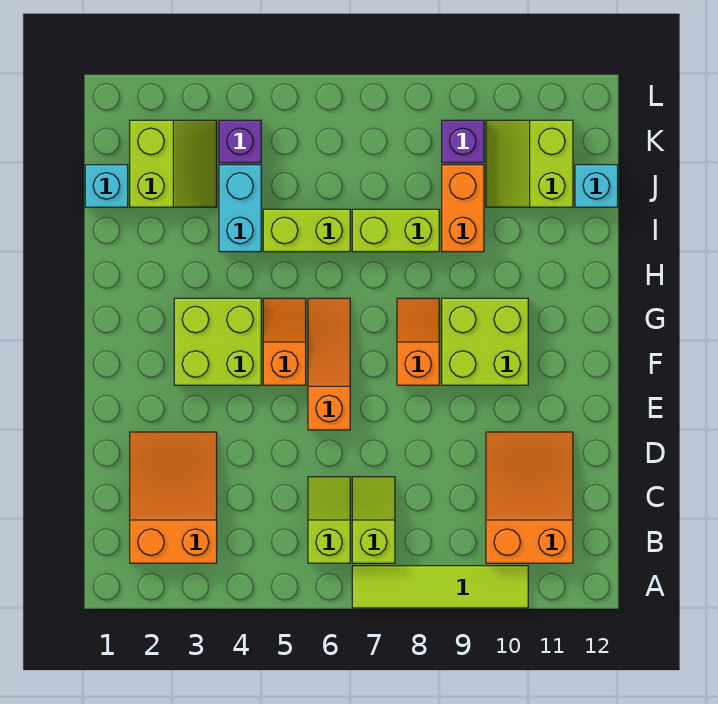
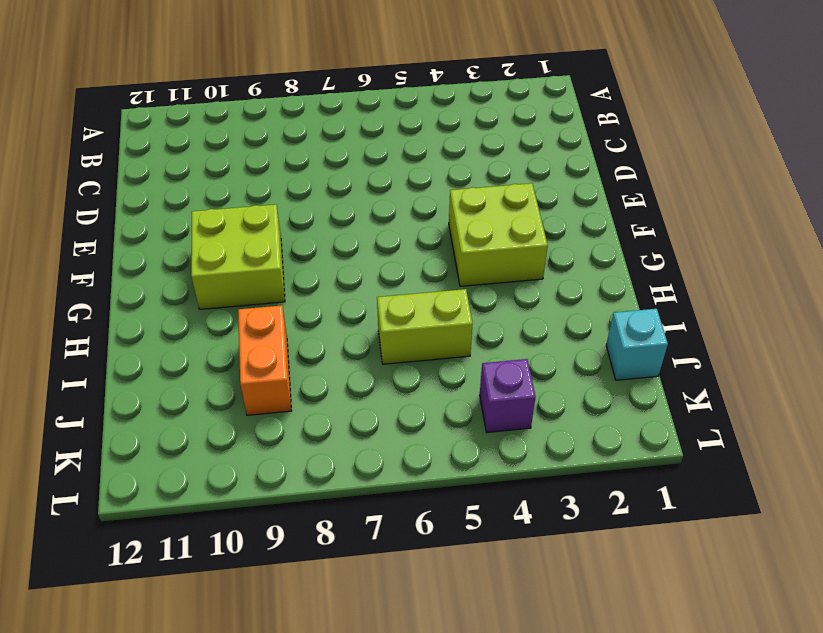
none -> lime 1x4 tile [352,566,528,608]
none -> orange 2x3 slope [130,432,217,563]
none -> lime 1x2 slope [308,477,350,563]

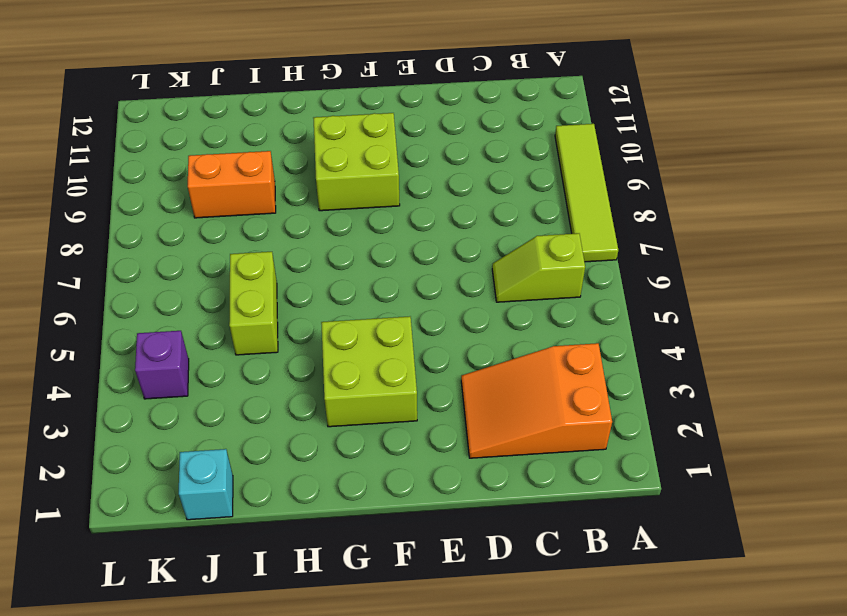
none -> lime 1x2 slope [352,477,395,563]
none -> orange 2x3 slope [486,432,573,563]
none -> orange 1x3 slope [308,298,350,430]

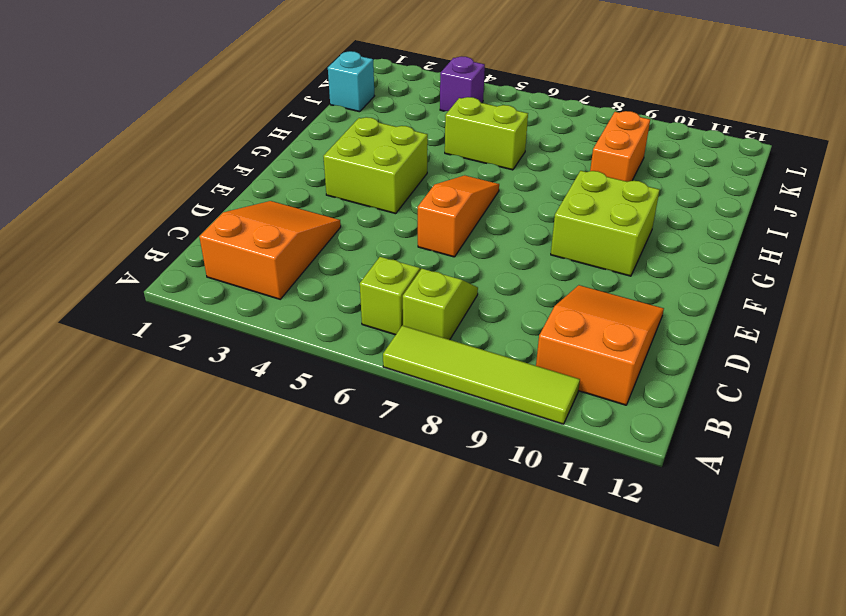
none -> orange 1x2 slope [263,298,306,385]
none -> orange 1x2 slope [397,298,439,385]
none -> cyan 1x2 brick [219,165,261,252]

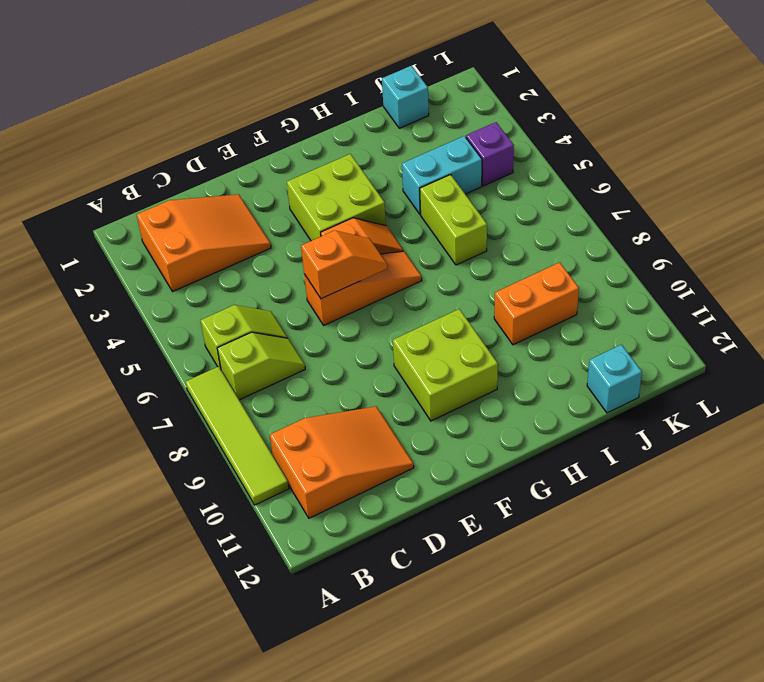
orange 1x2 slope [301,230,387,299] -> orange 1x2 slope moved to [397,298,439,385]
none -> lime 1x2 brick [352,209,439,252]
none -> lime 2x2 slope [130,120,217,207]
none -> lime 2x2 slope [486,120,573,207]

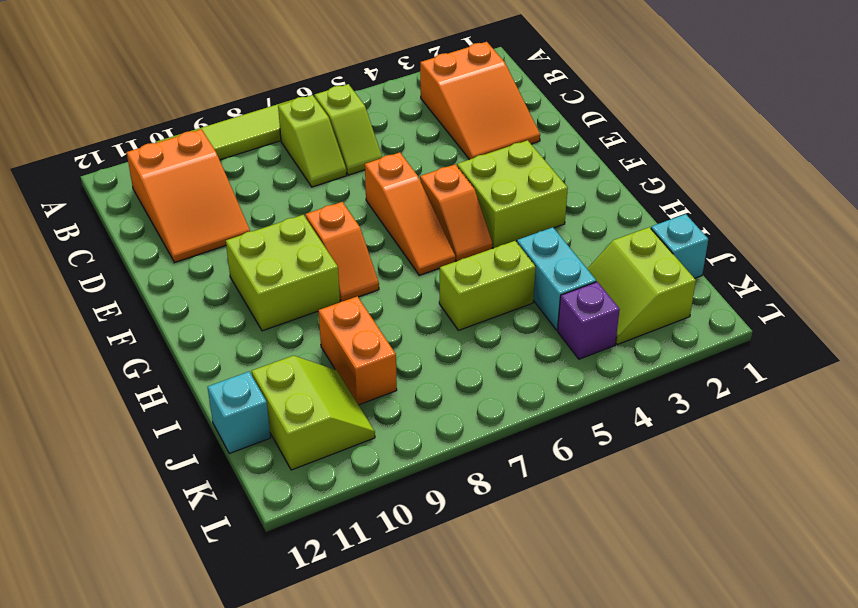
none -> lime 1x2 brick [352,209,439,252]
none -> purple 1x1 brick [442,120,484,163]

